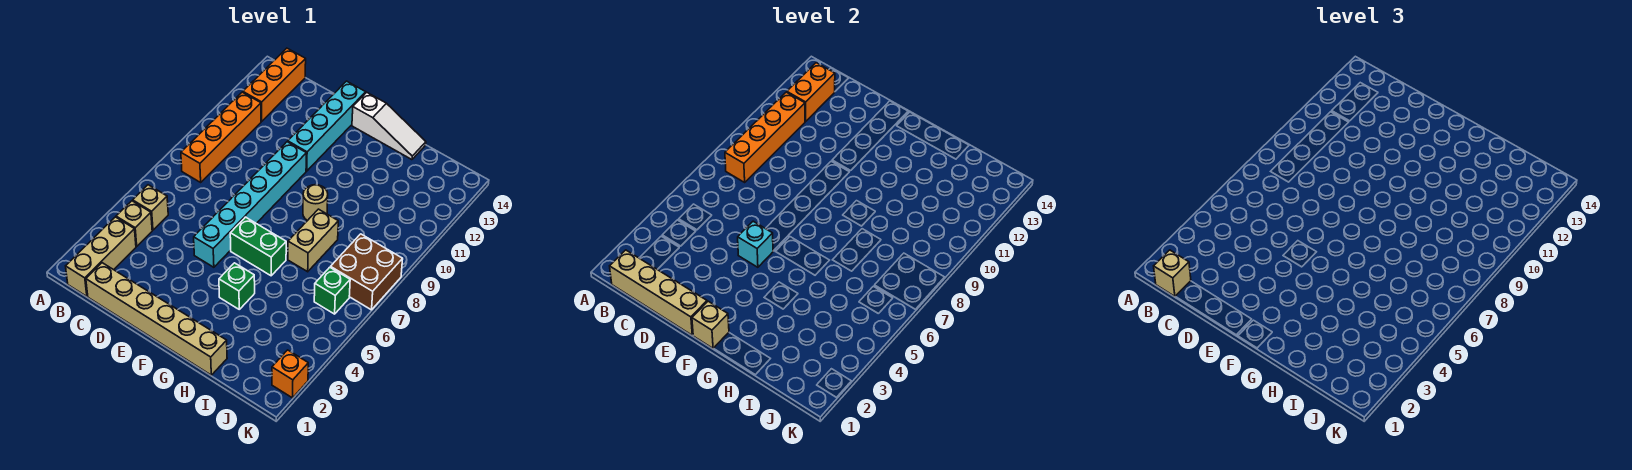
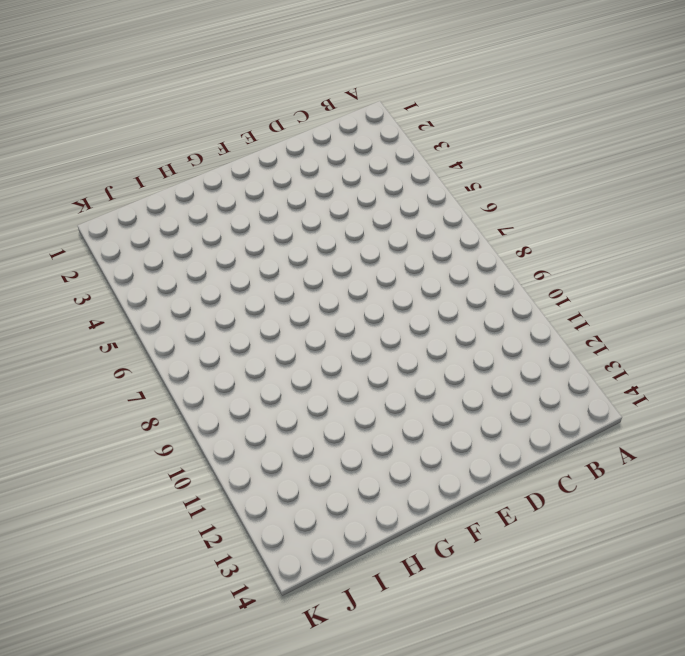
none -> tan 1x3 brick [66,217,136,296]
none -> tan 1x1 brick [116,201,152,246]
none -> tan 1x1 brick [133,185,168,230]

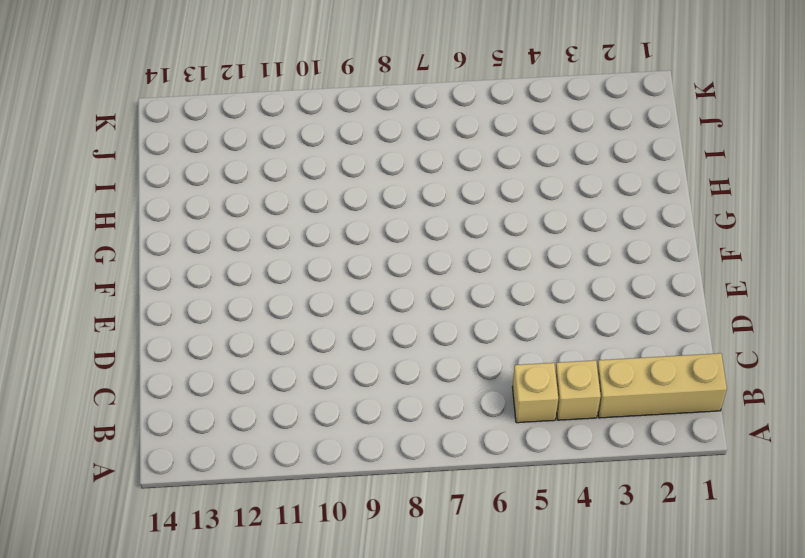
none -> orange 1x4 brick [181,92,261,182]
none -> orange 1x3 brick [243,48,306,121]
none -> tan 1x6 brick [86,263,227,375]

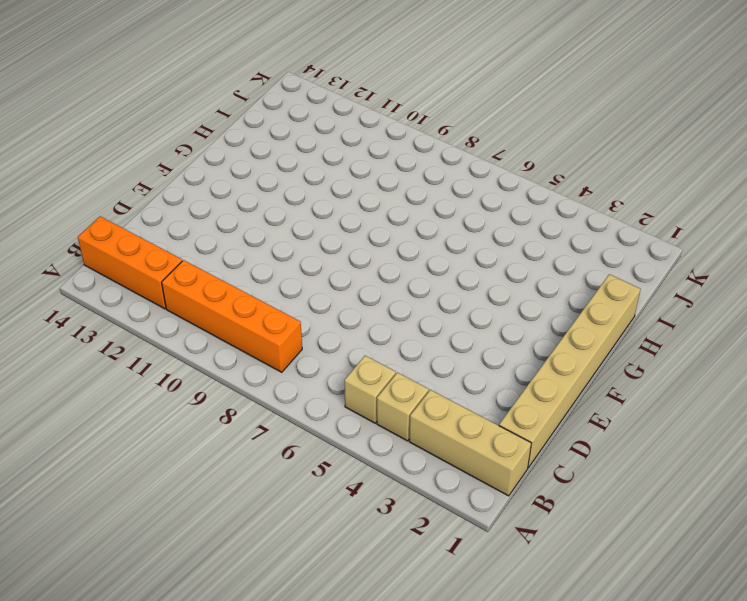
none -> cyan 1x6 brick [194,142,306,267]
none -> cyan 1x4 brick [288,81,366,171]
none -> green 1x2 brick [230,217,286,276]

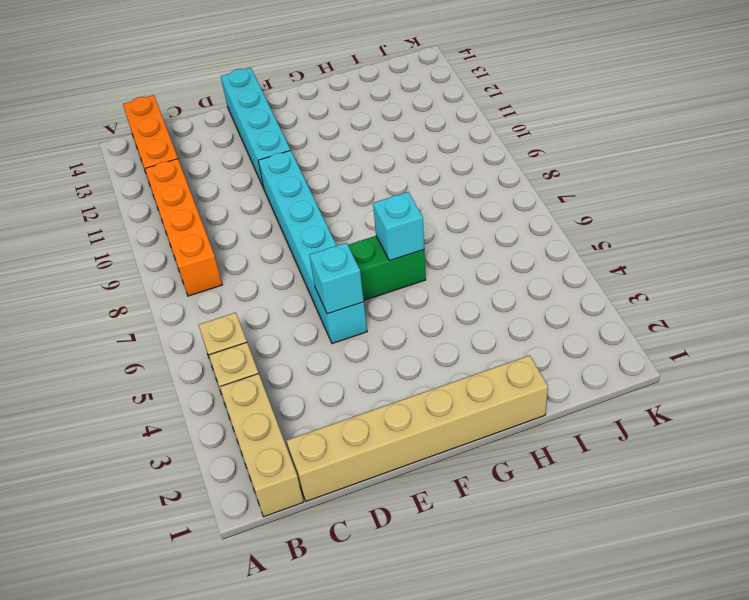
cyan 1x1 brick [373,192,424,261] -> none
none -> white 1x3 slope [352,92,426,160]
none -> green 1x1 brick [219,263,255,309]
none -> tan 1x1 round brick [303,185,328,221]

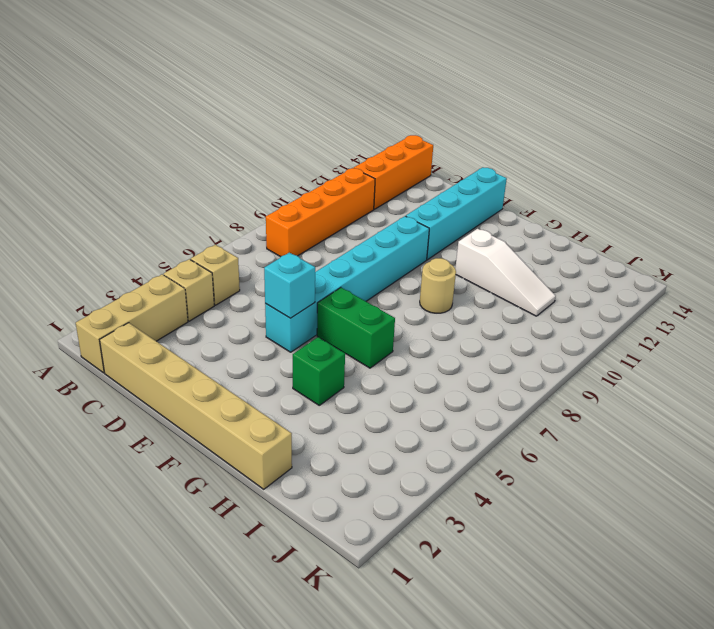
white 1x3 slope [455,229,556,316] -> white 1x3 slope moved to [352,92,426,160]
none -> tan 1x2 brick [288,209,338,272]
none -> green 1x1 brick [314,267,350,314]
none -> brown 2x2 brick [330,234,403,310]

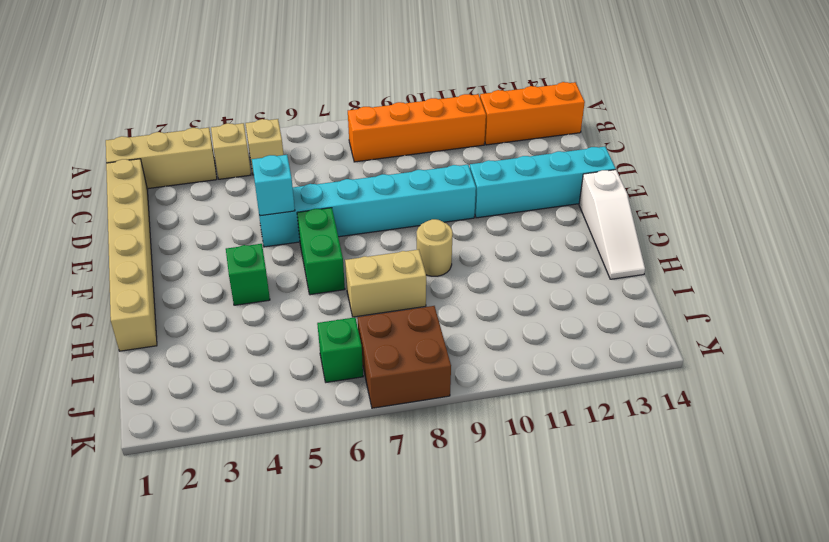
none -> orange 1x1 brick [272,350,308,398]
none -> tan 1x4 brick [610,250,707,335]
none -> orange 1x4 brick [725,92,805,182]

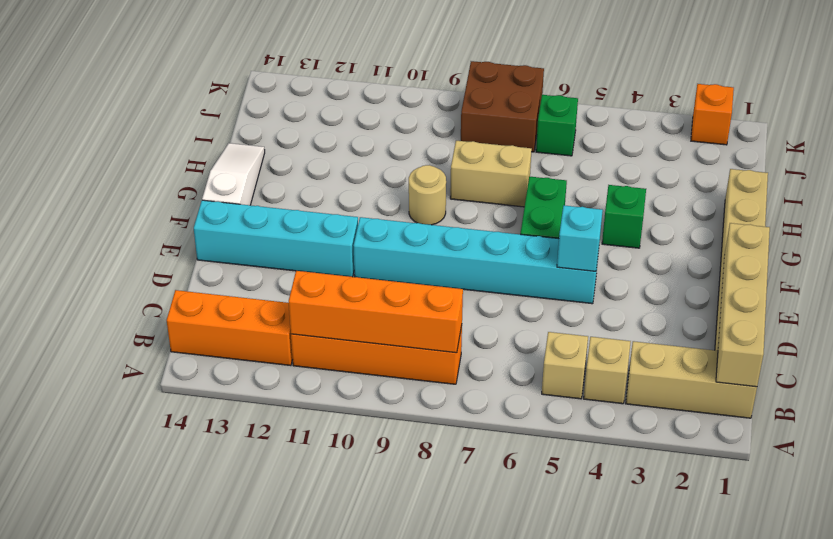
none -> orange 1x2 brick [787,63,835,121]
none -> tan 1x1 brick [692,301,729,348]
none -> tan 1x1 brick [1154,250,1191,296]

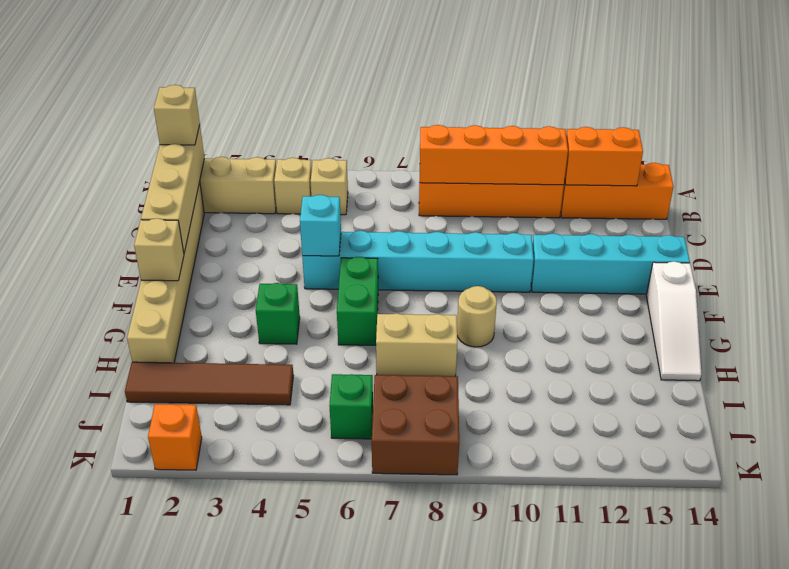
brown 1x4 tile [125,362,293,405] -> none

